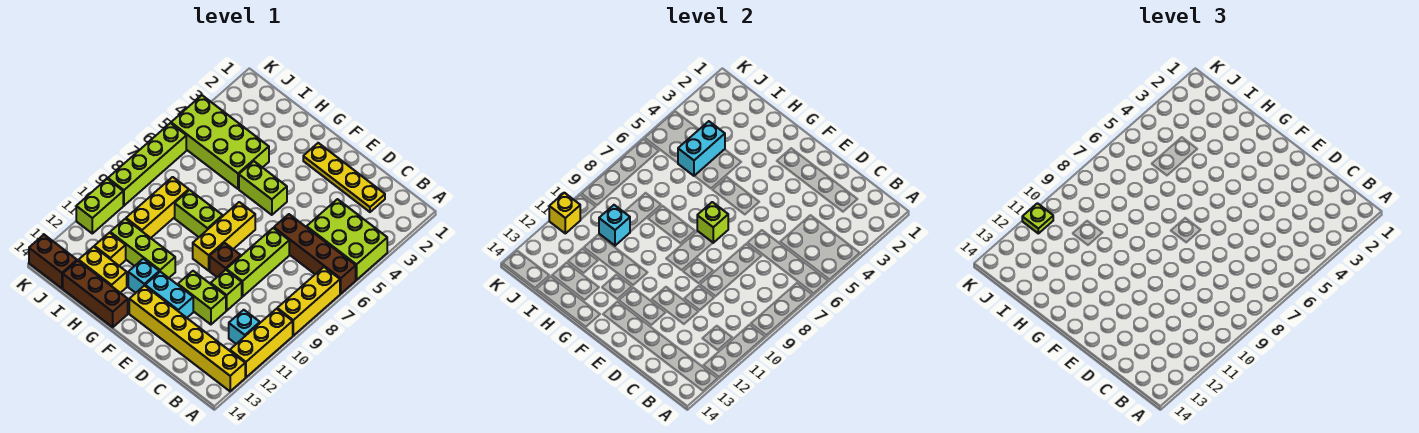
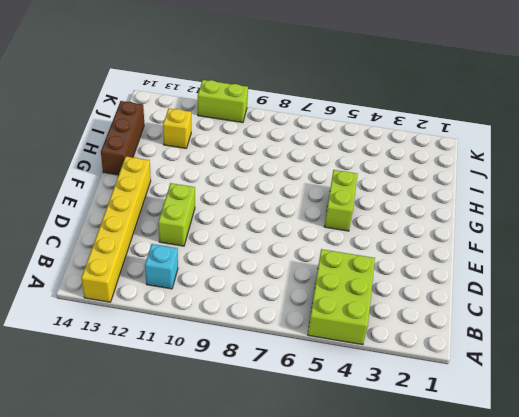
none -> brown 1x4 brick [274,214,356,294]
none -> yellow 1x3 brick [277,267,340,336]
none -> yellow 1x3 brick [230,309,293,377]
none -> yellow 1x4 plate [303,143,385,212]

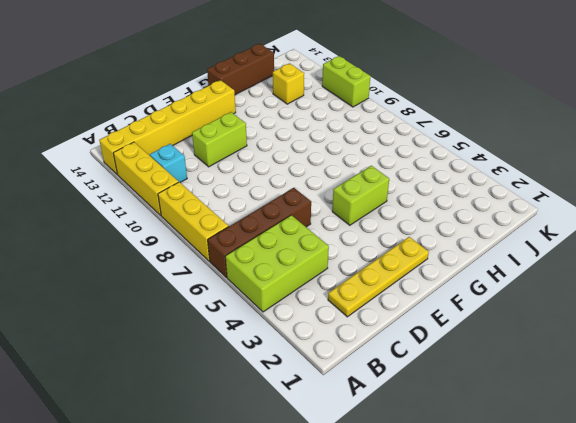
none -> lime 1x3 brick [226,228,289,297]
none -> lime 1x1 brick [211,270,242,310]
none -> brown 1x1 brick [210,243,241,277]
none -> cyan 1x2 brick [145,272,193,318]

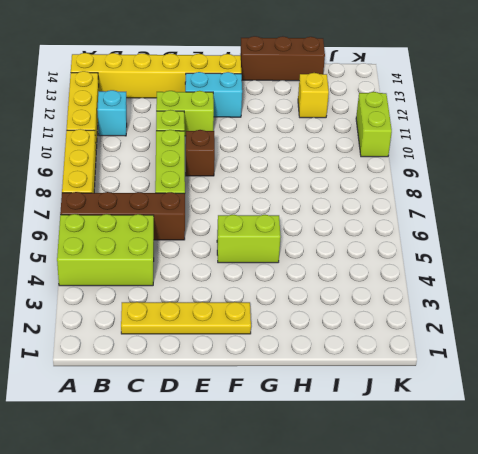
none -> yellow 1x3 brick [193,202,255,271]
none -> lime 1x2 brick [175,190,223,237]
none -> lime 1x3 brick [110,219,175,278]
none -> cyan 1x1 brick [128,259,159,293]

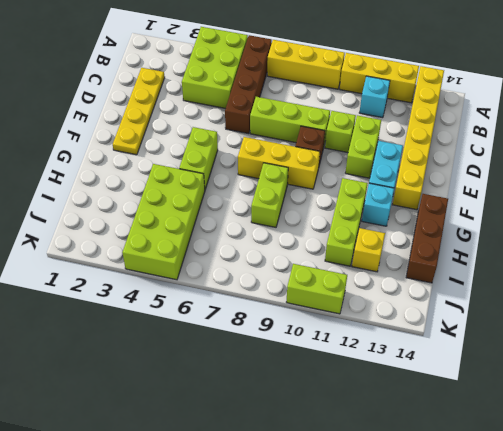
none -> yellow 1x2 brick [79,247,127,293]
none -> yellow 1x3 brick [126,177,189,238]
none -> brown 1x2 brick [29,235,77,288]
none -> lime 1x4 brick [108,123,186,206]

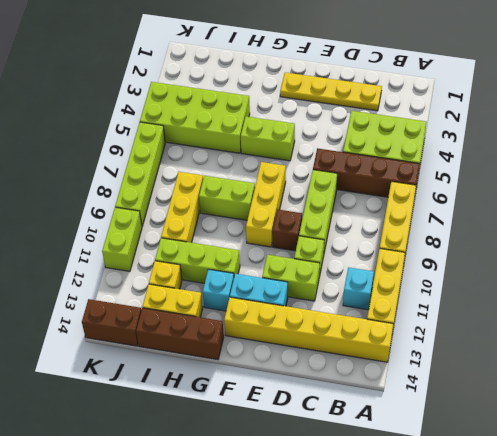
none -> lime 1x1 brick [697,202,728,243]
none -> cyan 1x2 brick [678,121,725,176]
none -> cyan 1x1 brick [599,205,630,246]
none -> yellow 1x1 brick [549,193,580,233]

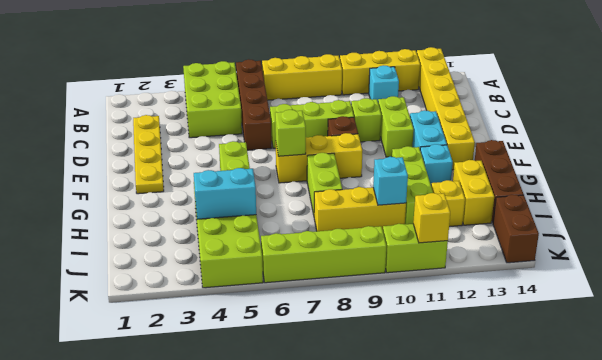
none -> lime 1x1 plate [1022,203,1053,233]

